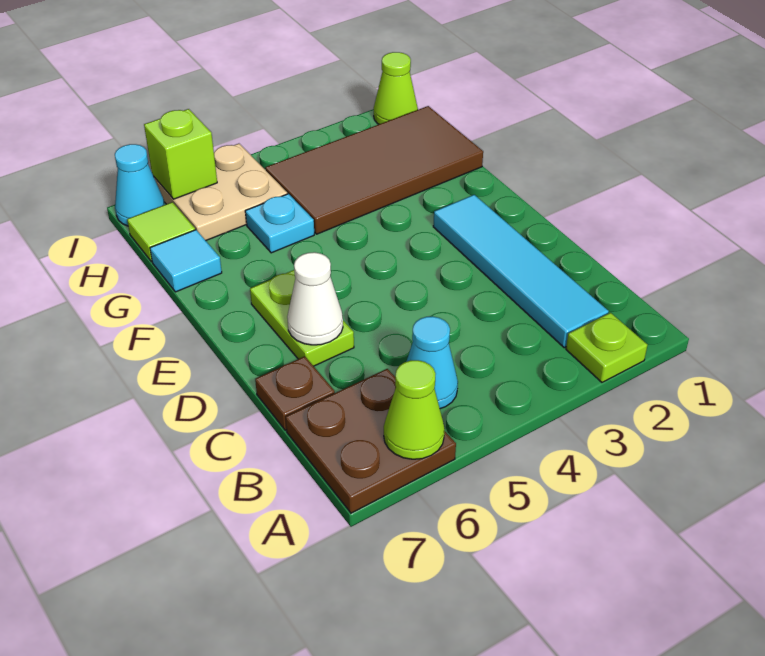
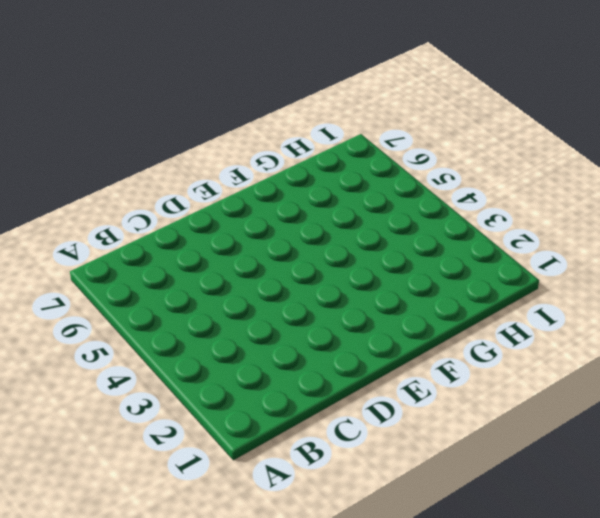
none -> lime 1x1 plate [566,313,647,382]
none -> brown 2x2 plate [286,369,456,513]
none -> cyan 1x4 tile [433,195,609,348]

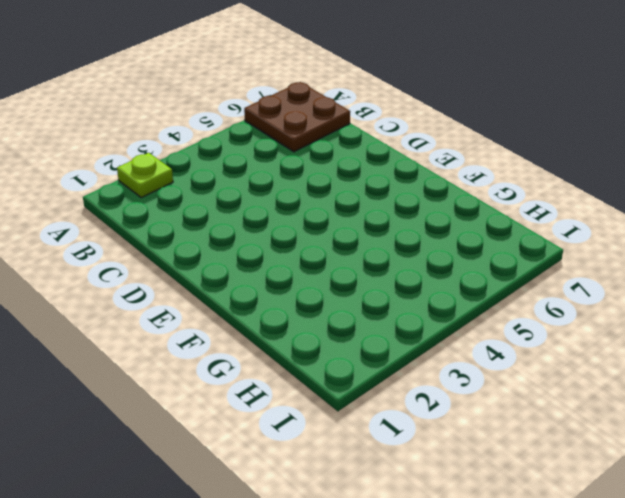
none -> cyan 1x4 tile [433,195,609,348]
none -> cyan 1x1 cone [406,316,458,409]
none -> brown 1x1 plate [255,356,335,430]

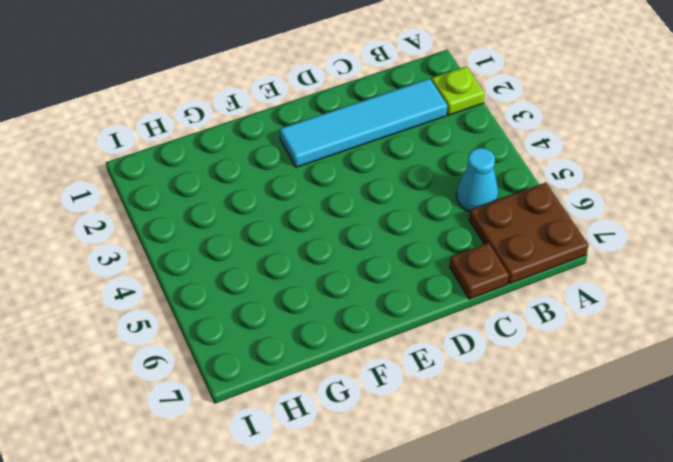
none -> lime 1x2 plate [250,270,354,366]
none -> brown 2x4 tile [265,106,483,234]
none -> cyan 1x1 plate [245,194,314,253]

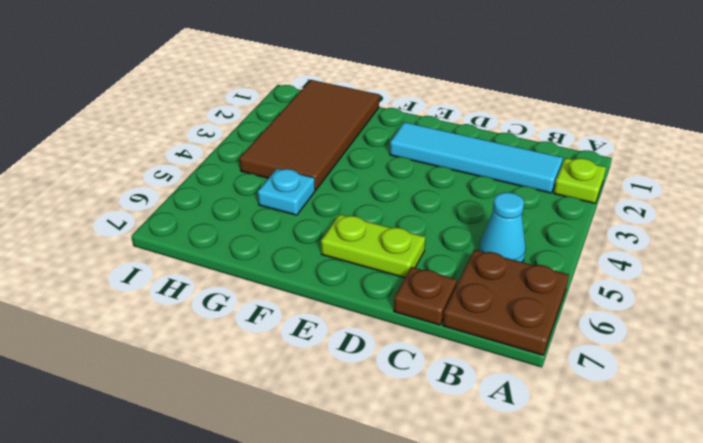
none -> cyan 1x1 tile [150,230,222,292]
none -> tan 2x2 plate [154,144,287,240]
none -> lime 1x1 tile [127,202,195,262]

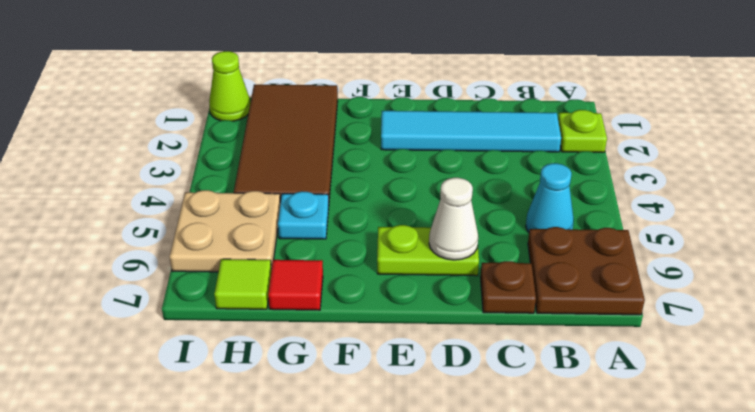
red 1x1 tile [268,260,323,310] -> cyan 1x1 tile [150,230,222,292]
none -> cyan 1x1 cone [115,144,165,226]
none -> lime 1x1 cone [384,360,445,459]
none -> lime 1x1 brick [144,109,217,199]

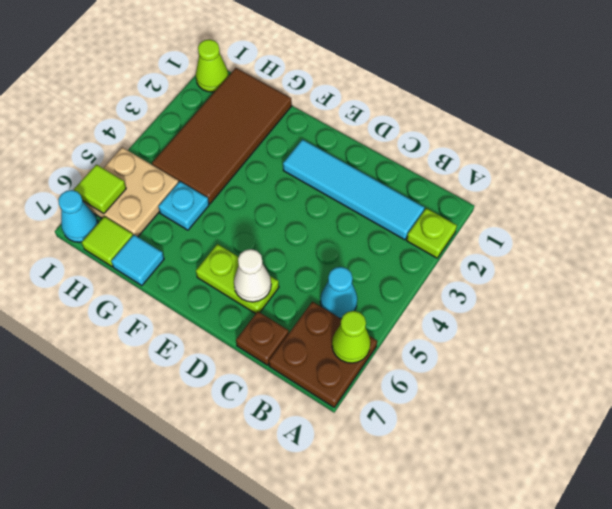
lime 1x1 tile [74,165,126,214] -> lime 1x1 brick [144,109,217,199]

